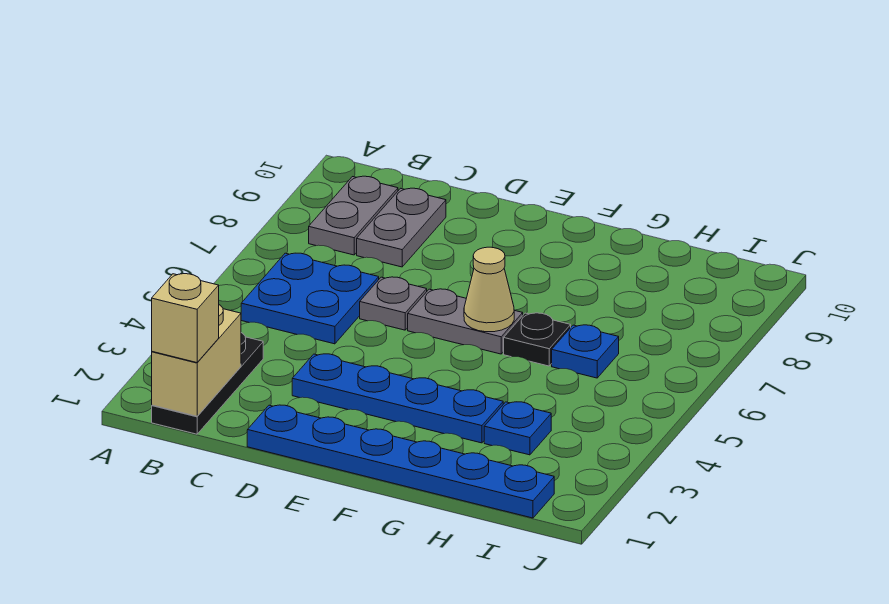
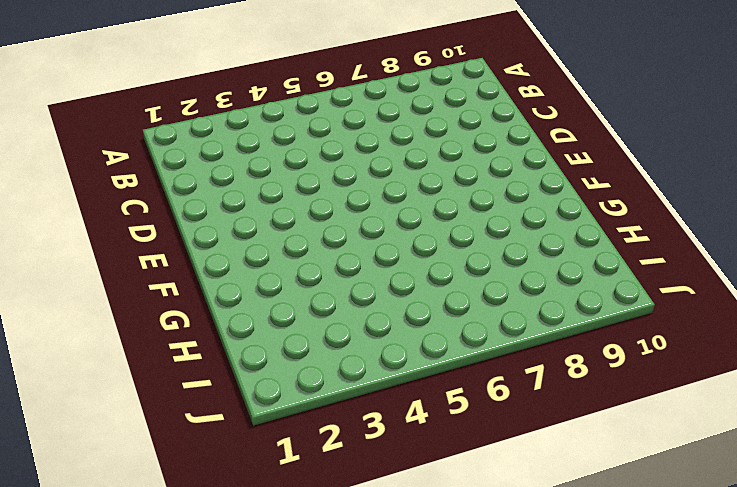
none -> black 1x3 plate [152,333,263,434]
none -> blue 2x2 plate [241,253,379,344]
none -> grey 1x2 plate [309,176,398,255]

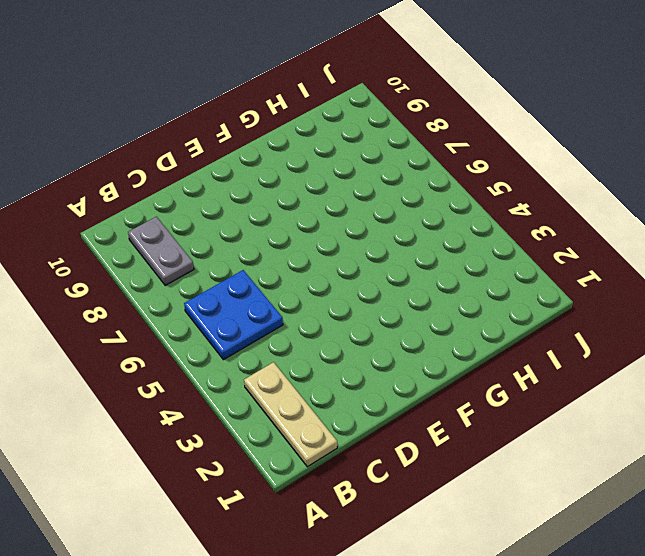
tan 1x3 plate [244,362,337,467] -> black 1x3 plate [152,333,263,434]
none -> grey 1x2 plate [357,188,446,267]
none -> blue 1x6 plate [247,405,554,518]
none -> blue 1x4 plate [292,354,503,443]

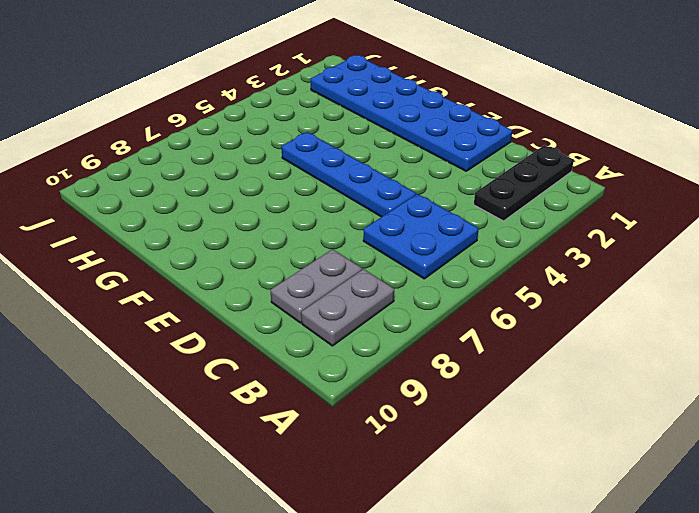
blue 2x6 plate [311,55,512,171] -> blue 1x6 plate [247,405,554,518]
blue 1x4 plate [281,132,416,217] -> blue 1x4 plate moved to [292,354,503,443]
none -> grey 1x1 plate [360,277,427,330]
none -> grey 1x2 plate [408,289,523,354]
none -> black 1x1 plate [504,313,571,366]

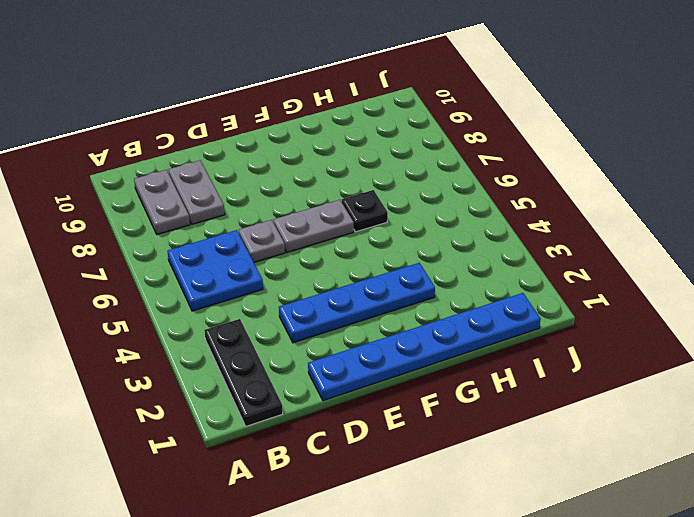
none -> blue 1x1 plate [484,402,551,455]
none -> blue 1x1 plate [552,325,619,378]
none -> tan 1x2 brick [152,305,241,416]

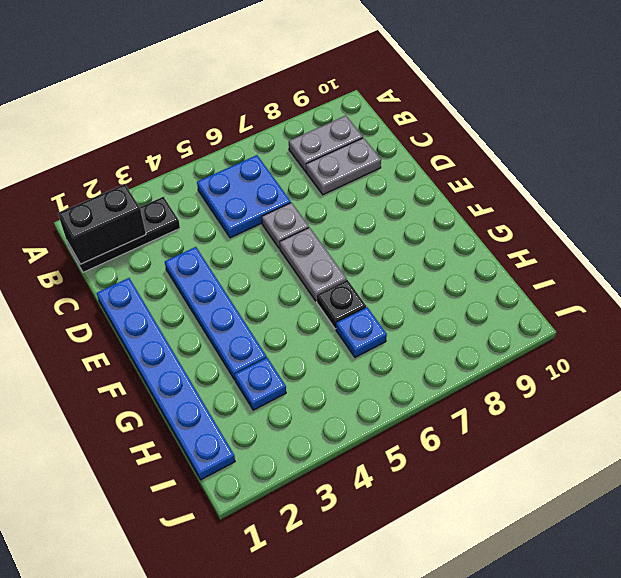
black 1x2 brick [58,184,146,264] -> tan 1x2 brick [152,305,241,416]
none -> tan 1x1 cone [464,247,514,332]
none -> tan 1x1 brick [152,274,219,363]

